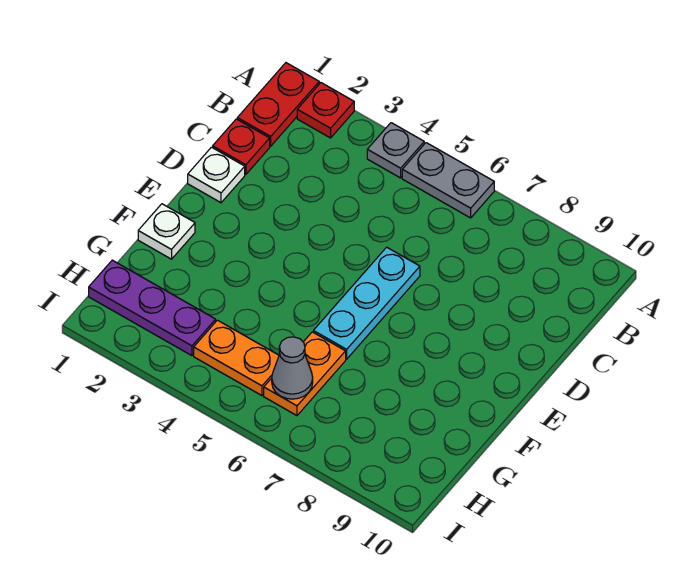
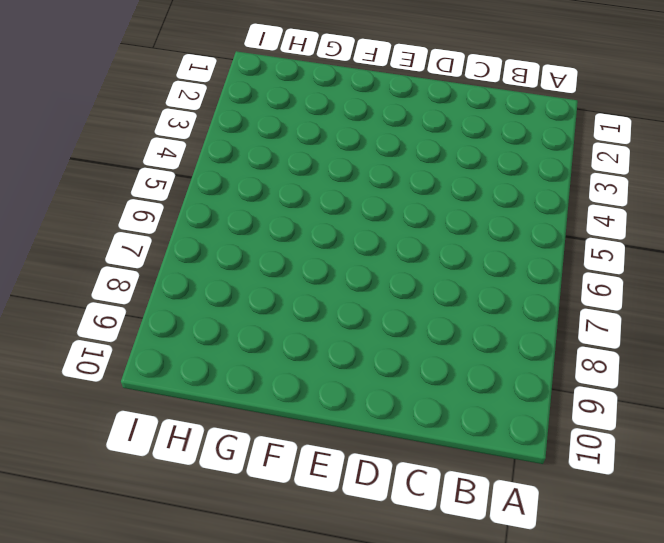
none -> red 1x2 plate [237,63,319,146]
none -> red 1x1 plate [297,83,354,138]
none -> grey 1x1 plate [367,123,424,178]

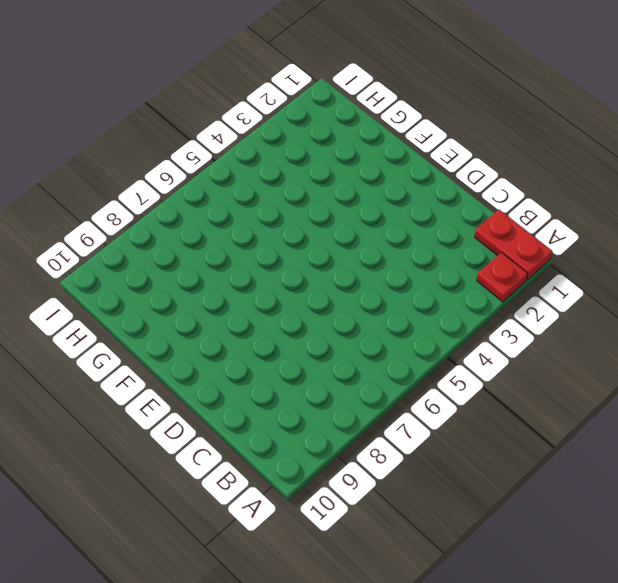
none -> grey 1x1 plate [367,123,424,178]
none -> grey 1x2 plate [402,143,494,218]
none -> red 1x1 plate [213,119,270,174]

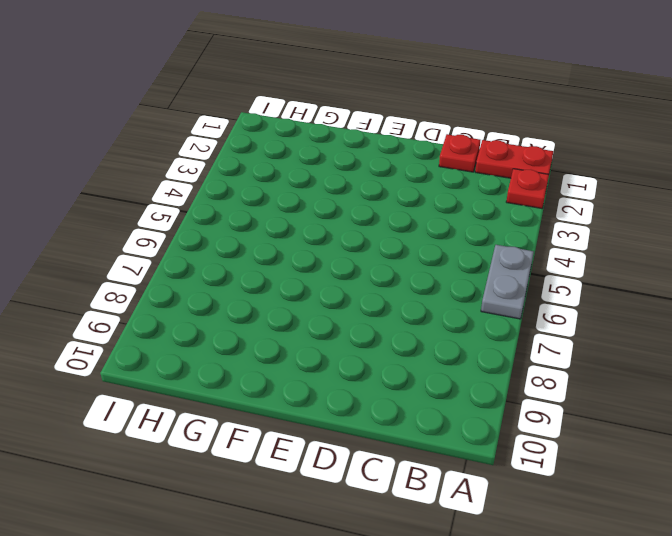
none -> grey 1x1 plate [367,123,424,178]
none -> white 1x1 plate [188,147,245,203]
none -> cyan 1x3 plate [313,247,420,359]

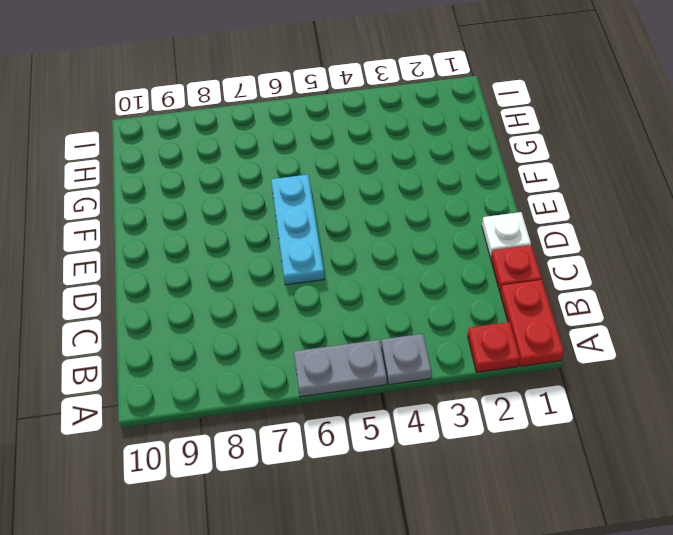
none -> white 1x1 plate [138,204,195,259]
none -> orange 1x2 plate [264,332,346,416]
none -> purple 1x3 plate [89,260,216,356]

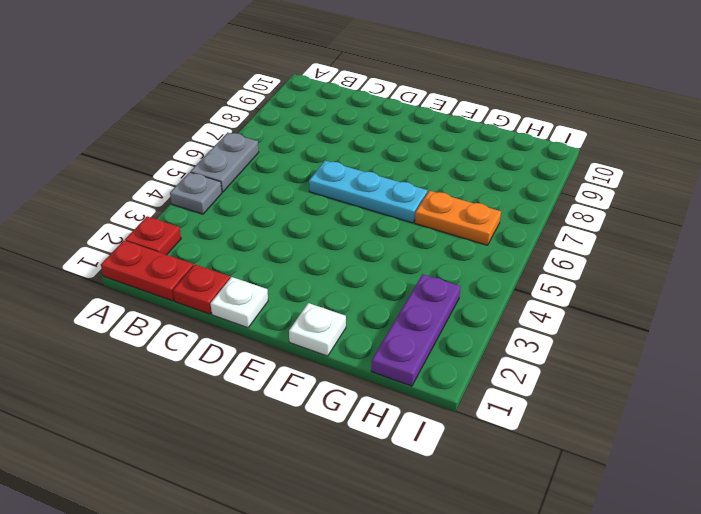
none -> orange 1x2 plate [194,320,279,396]
none -> grey 1x1 cone [272,337,313,399]

